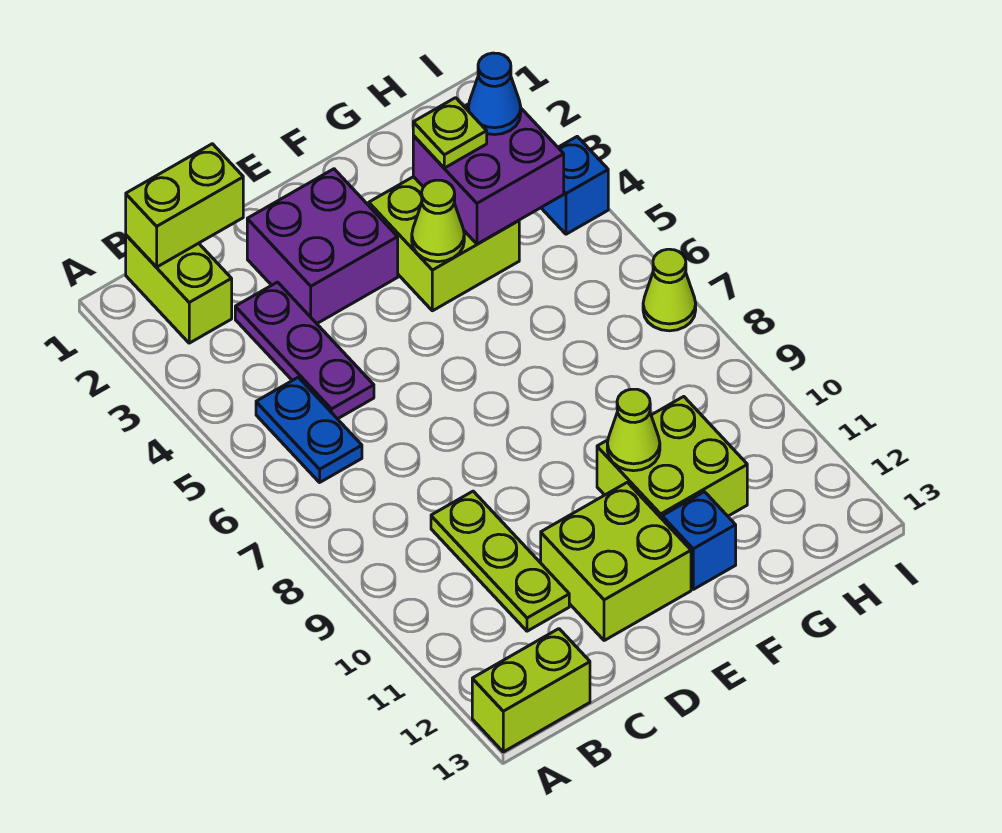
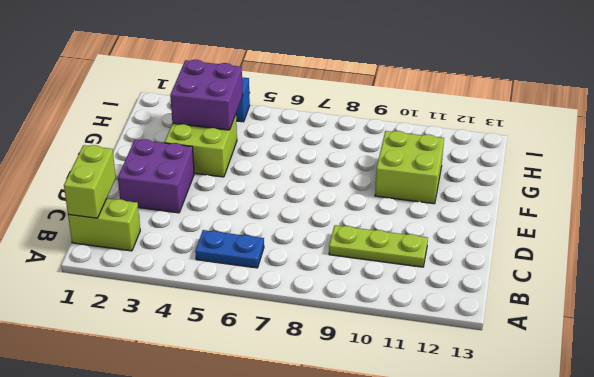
none -> lime 1x2 brick [472,629,590,752]
none -> purple 1x3 plate [235,282,374,419]
none -> lime 2x2 brick [541,482,691,641]

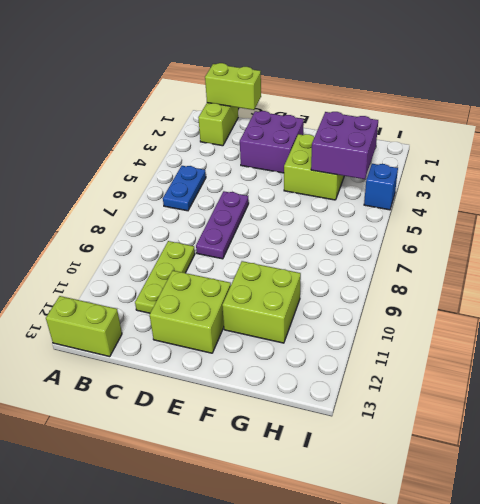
purple 1x3 plate [196,191,249,259] -> purple 1x3 plate moved to [235,282,374,419]
none -> blue 1x1 brick [662,492,736,589]
none -> lime 1x1 cone [643,249,696,331]
none -> lime 1x1 cone [412,180,464,262]

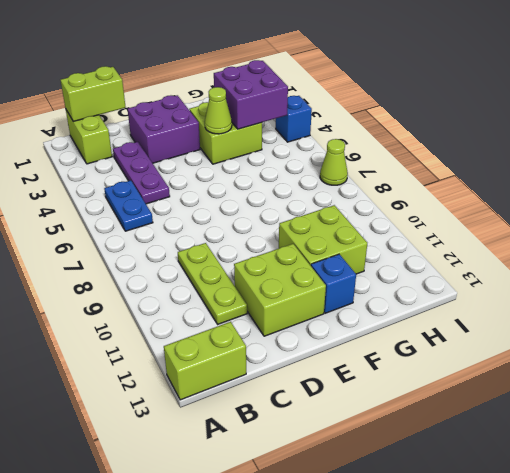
none -> lime 1x1 cone [607,389,660,471]
none -> lime 1x1 plate [413,98,487,168]
none -> blue 1x1 cone [468,53,521,135]

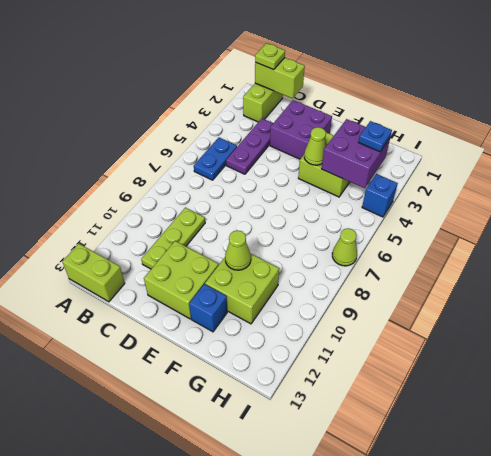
lime 1x1 plate [255,43,285,70] -> lime 1x1 plate moved to [413,98,487,168]
blue 1x1 plate [358,121,392,152] -> blue 1x1 cone [468,53,521,135]

